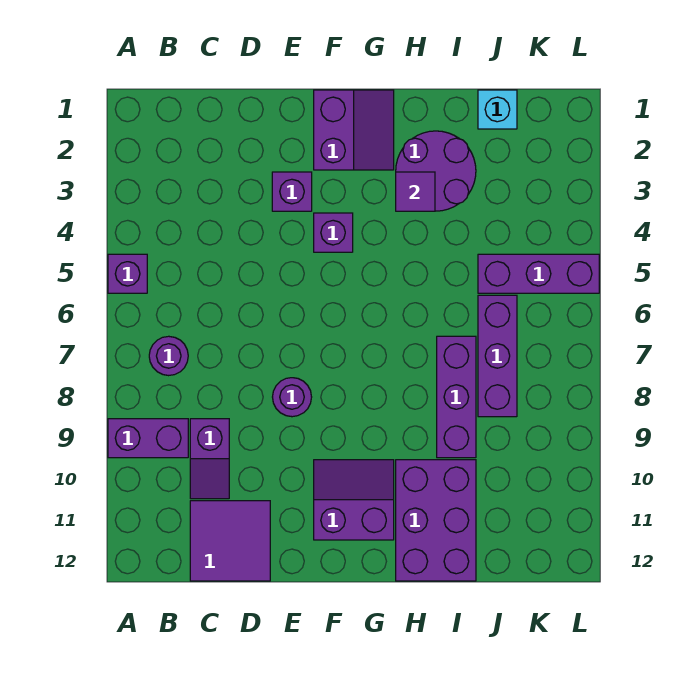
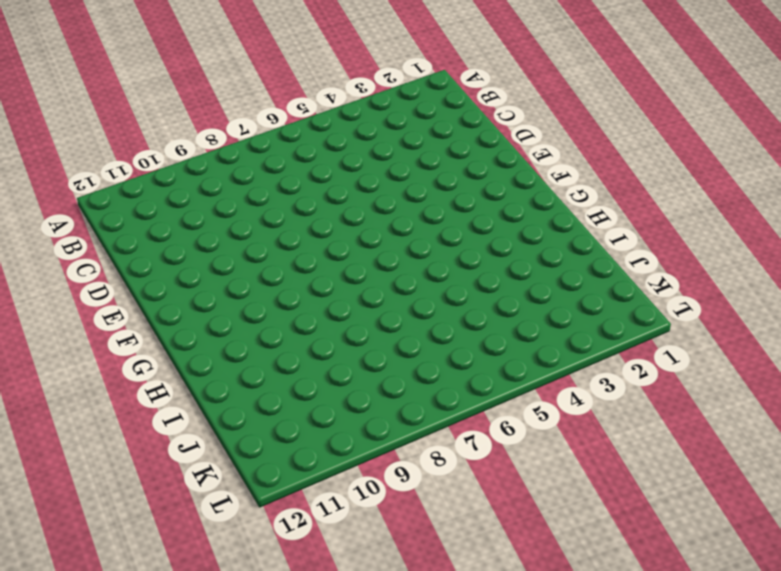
none -> purple 1x1 brick [108,254,147,293]
none -> purple 1x2 brick [108,419,188,458]
none -> purple 1x1 round brick [149,336,188,376]

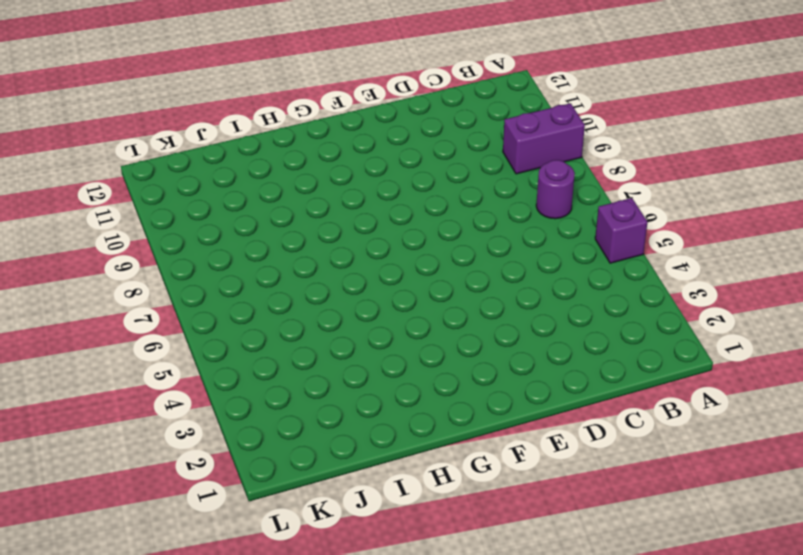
none -> purple 1x2 slope [190,419,229,499]
none -> purple 2x2 tile [190,501,270,581]
none -> purple 1x1 brick [272,172,312,211]

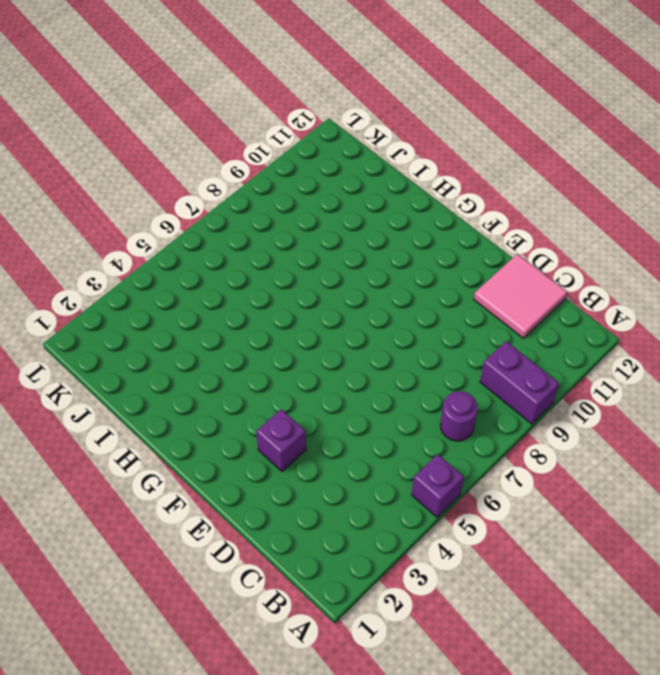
pink 2x2 tile [474,254,567,338] -> purple 2x2 tile [190,501,270,581]
none -> purple 1x2 slope [190,419,229,499]
none -> purple 1x1 round brick [273,378,312,417]
none -> purple 2x2 slope [314,90,394,170]

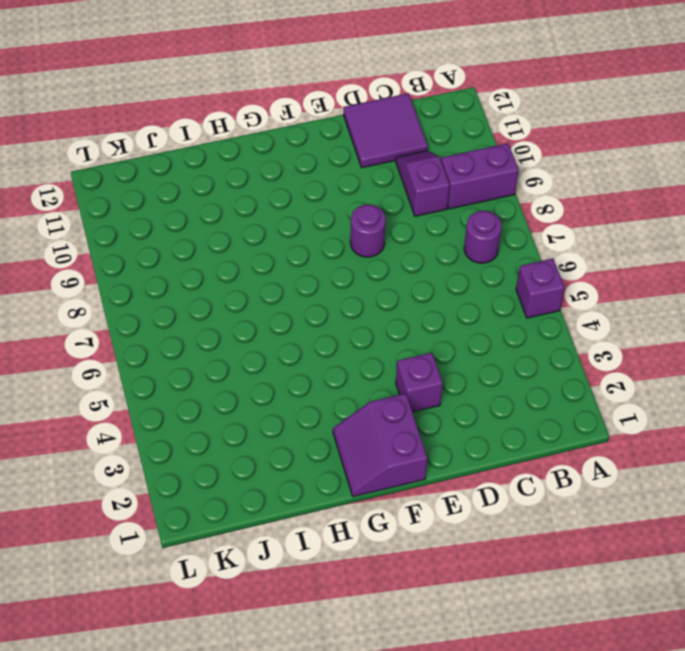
none -> purple 1x1 brick [314,213,353,252]
none -> purple 2x2 slope [314,460,394,540]
none -> purple 2x2 round brick [396,131,476,211]

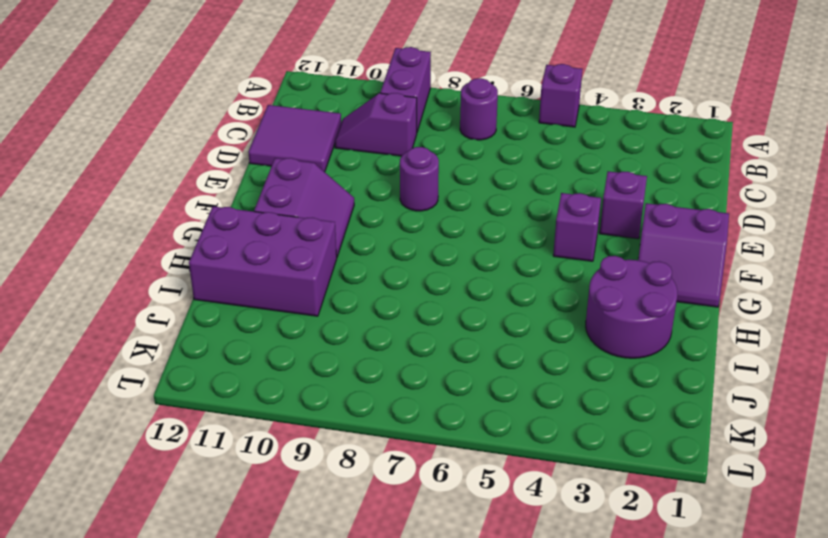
none -> purple 1x3 brick [437,336,476,458]
none -> cyan 1x1 brick [478,90,517,129]
none -> purple 1x3 brick [478,254,599,293]

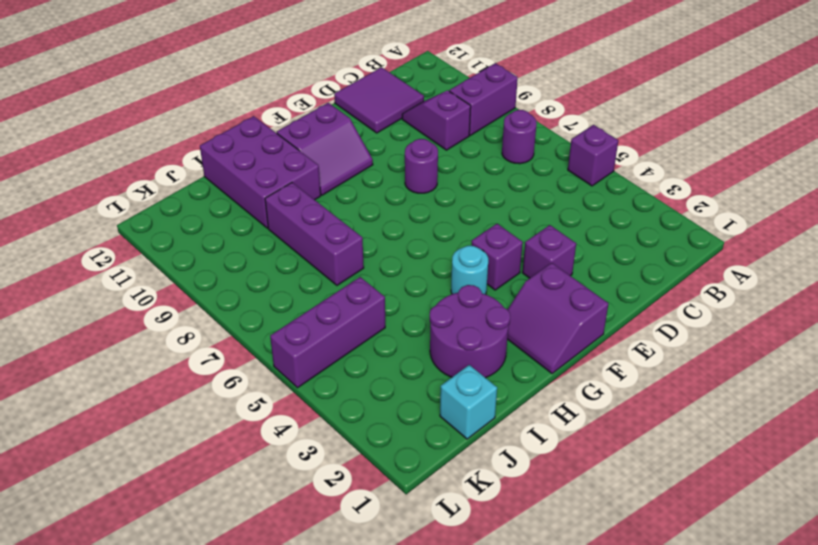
cyan 1x1 round brick [451,246,488,294] -> none
none -> purple 1x3 brick [478,295,517,417]
none -> purple 1x1 tile [396,172,435,211]

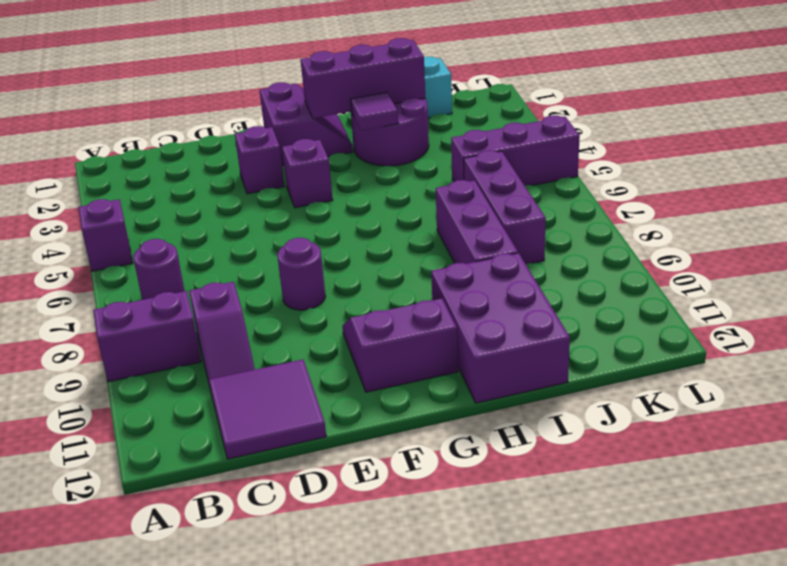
purple 1x3 brick [300,38,425,118] -> none

